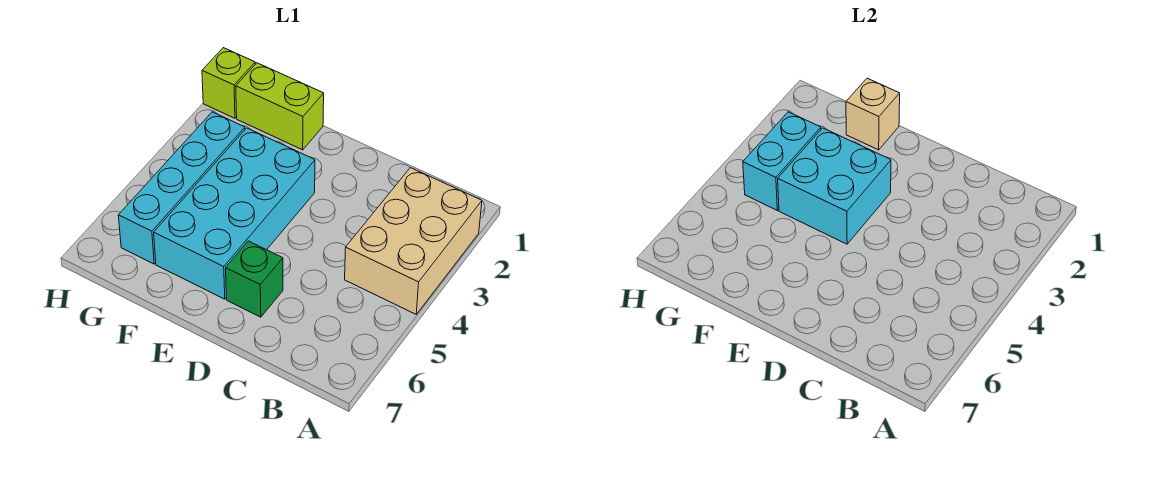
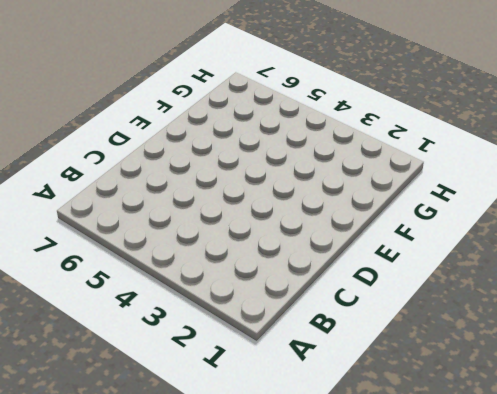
none -> tan 2x3 brick [345,168,482,314]
none -> green 1x1 brick [226,241,283,317]

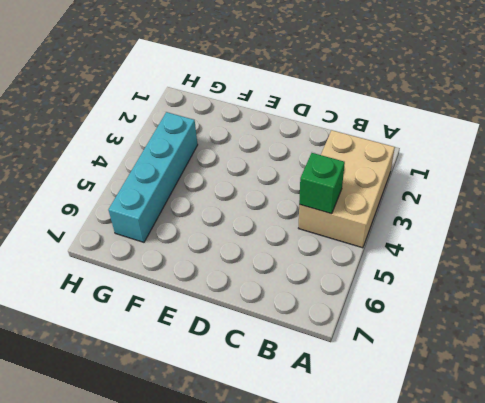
green 1x1 brick [299,153,345,214] -> green 1x1 brick moved to [226,241,283,317]
none -> cyan 2x4 brick [154,128,315,299]
none -> lime 1x2 brick [236,63,324,150]

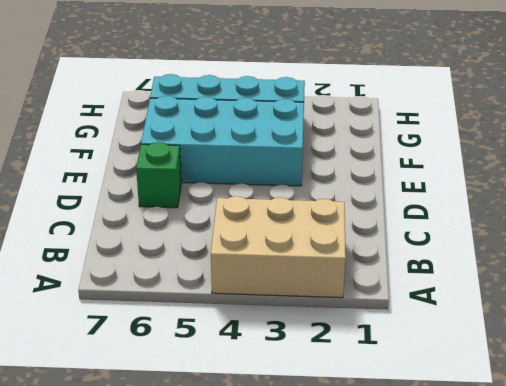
none -> lime 1x2 brick [236,63,324,150]
none -> lime 1x1 brick [202,48,255,118]

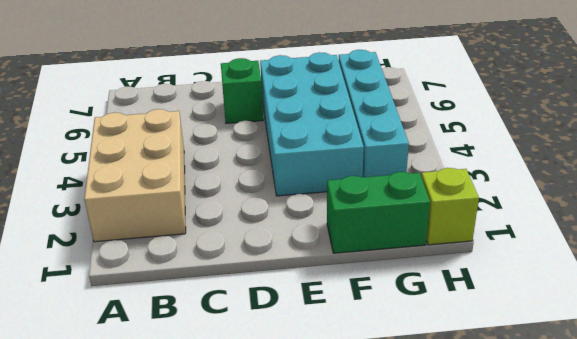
green 1x2 brick [327,172,430,253] -> lime 1x2 brick [236,63,324,150]
none -> cyan 2x2 brick [778,128,891,244]
none -> tan 1x1 brick [846,78,900,150]

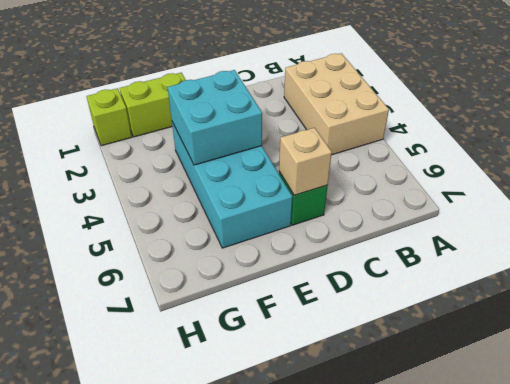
tan 1x1 brick [279,128,332,195] -> tan 1x1 brick moved to [846,78,900,150]
none -> cyan 1x4 brick [118,112,245,264]
none -> cyan 1x2 brick [743,112,821,210]

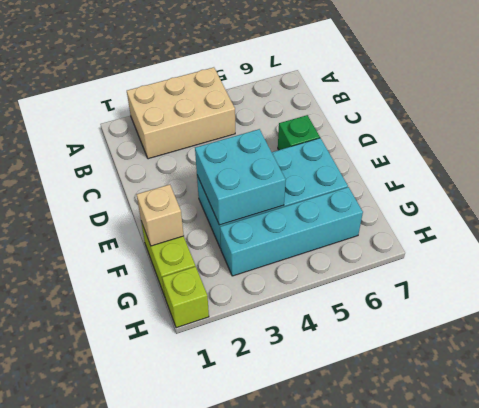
none -> cyan 1x2 brick [743,112,821,210]

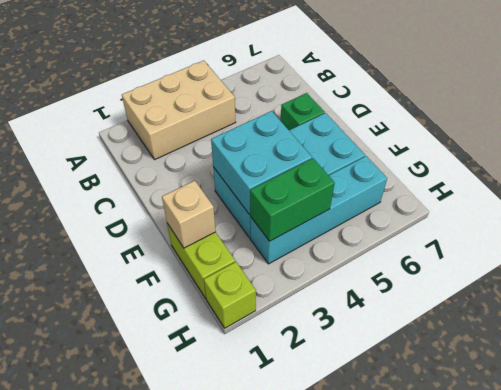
green 1x2 brick [250,158,335,241] -> cyan 1x2 brick [743,112,821,210]

